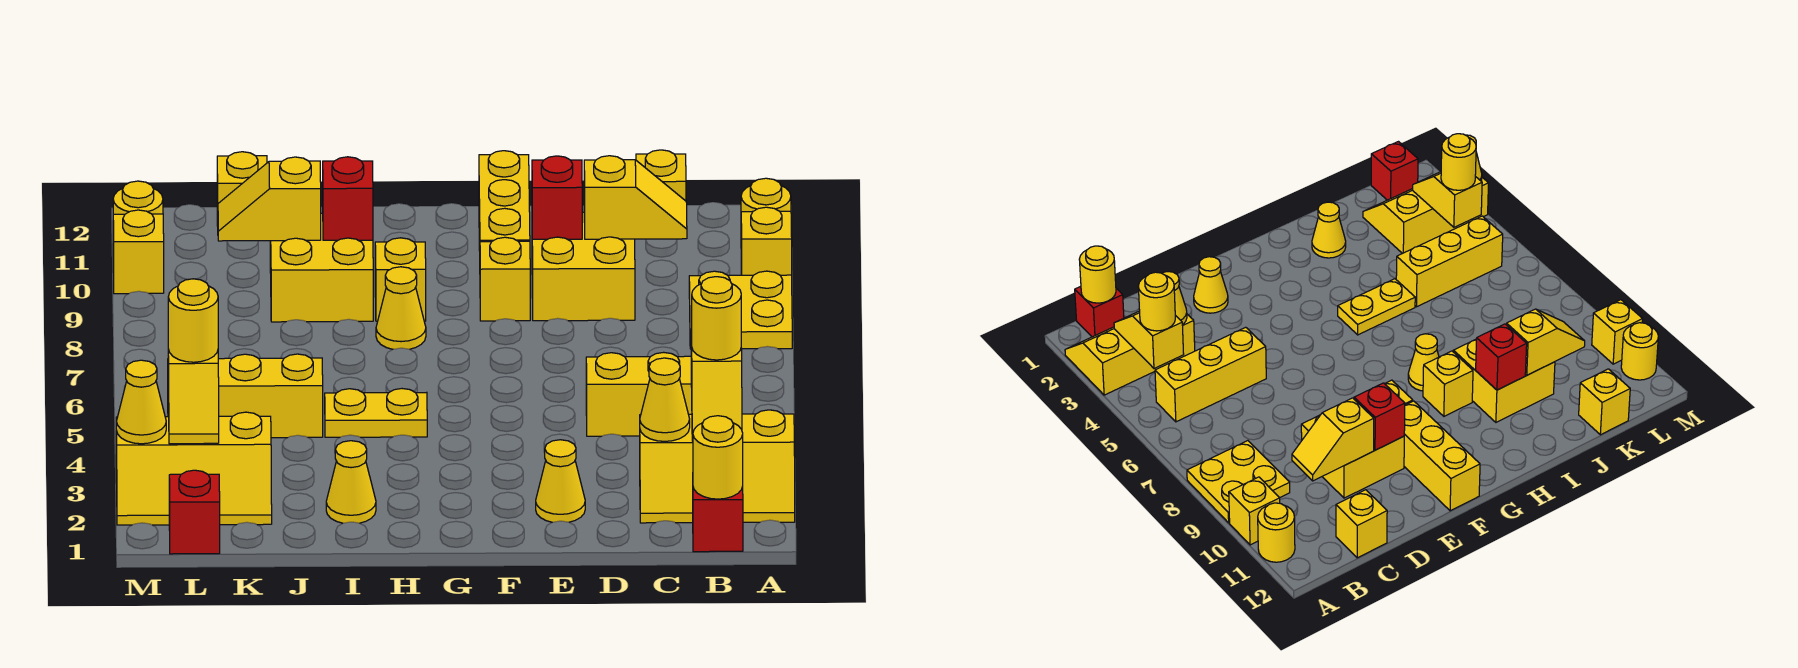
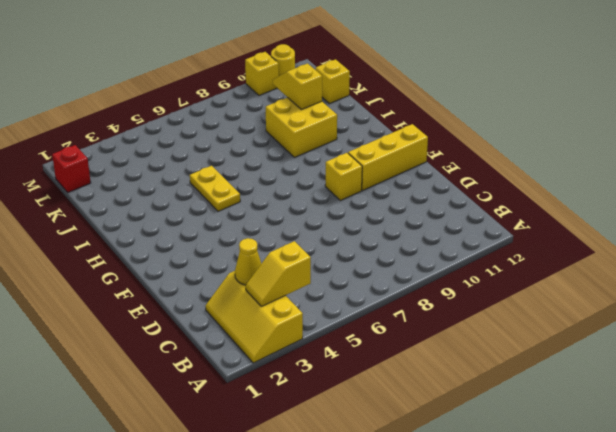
none -> yellow 2x2 plate [689,271,792,349]
none -> yellow 1x1 brick [741,207,792,275]
none -> yellow 1x1 round brick [741,178,791,212]
none -> red 1x1 brick [693,486,743,552]

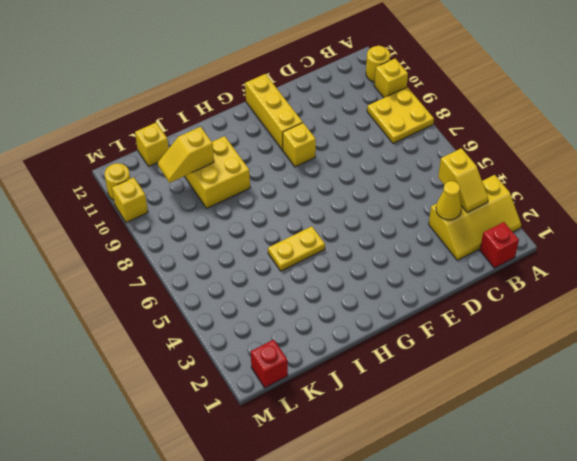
none -> yellow 1x3 brick [586,352,692,436]
none -> yellow 1x1 brick [636,150,686,201]
none -> yellow 2x2 brick [532,212,635,321]
none -> yellow 1x1 cone [536,440,585,522]

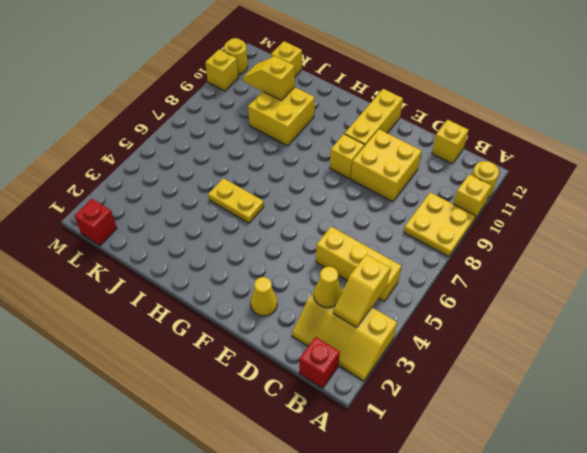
none -> yellow 1x1 cone [376,267,426,349]
none -> yellow 1x1 brick [375,238,426,321]
none -> yellow 1x1 cone [326,441,376,523]
none -> yellow 1x3 brick [168,354,323,438]

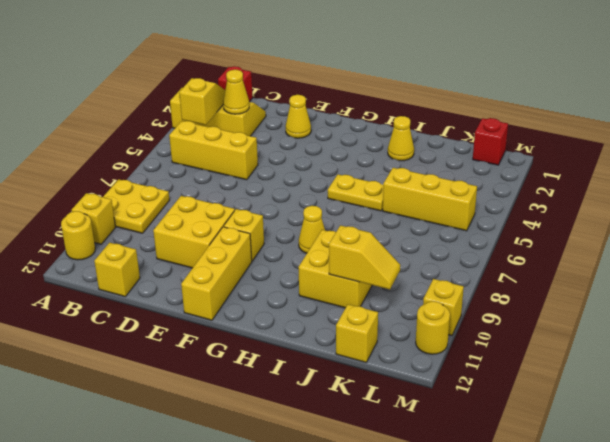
none -> yellow 1x1 brick [375,238,426,321]
none -> yellow 2x3 slope [116,412,272,525]
none -> yellow 1x1 round brick [693,416,743,499]
none -> yellow 1x2 slope [584,156,687,239]

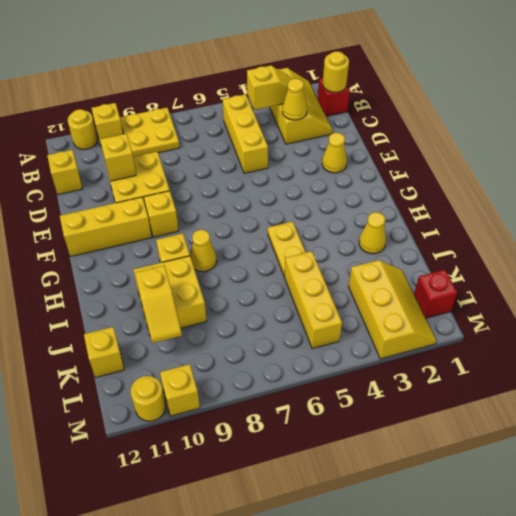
none -> red 1x1 brick [532,156,582,239]
none -> red 1x1 brick [323,157,373,240]
none -> yellow 1x2 slope [168,349,219,444]
none -> yellow 1x1 cone [116,360,166,444]

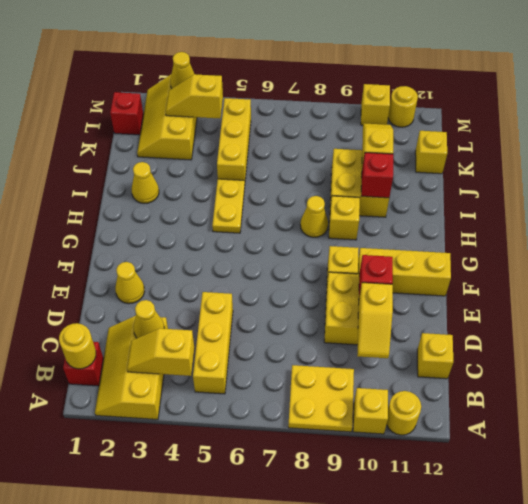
none -> yellow 1x1 round brick [691,277,741,360]
none -> yellow 1x1 round brick [168,279,218,362]

